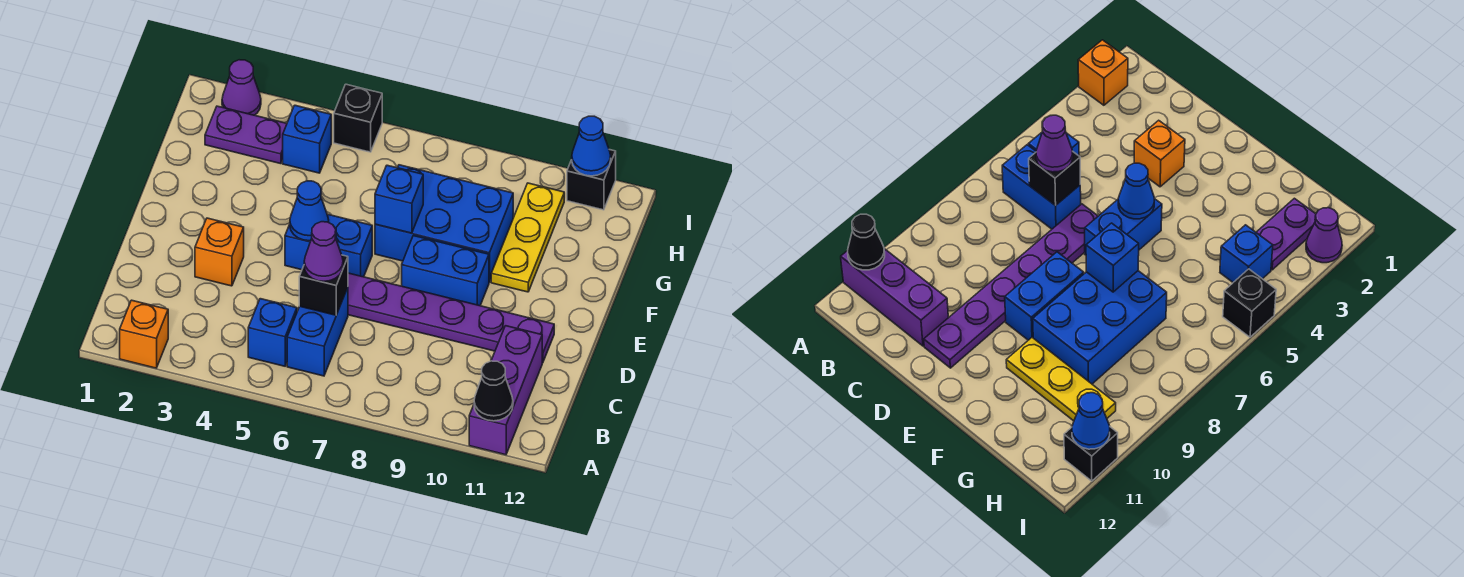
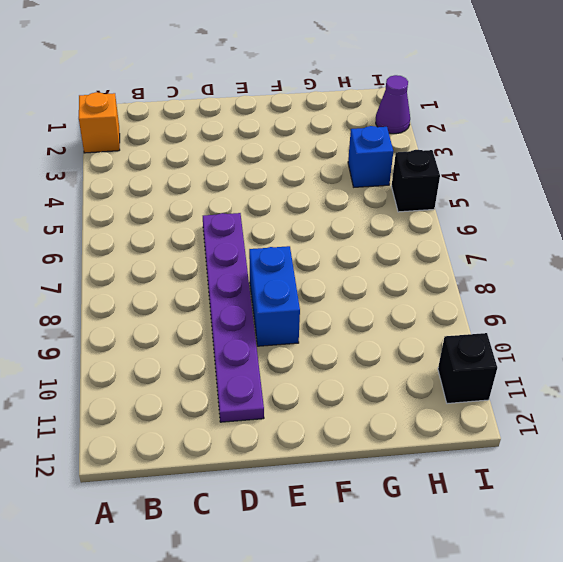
none -> purple 1x3 brick [469,326,542,455]
none -> blue 1x1 brick [248,299,297,366]
none -> blue 1x2 brick [287,288,348,376]

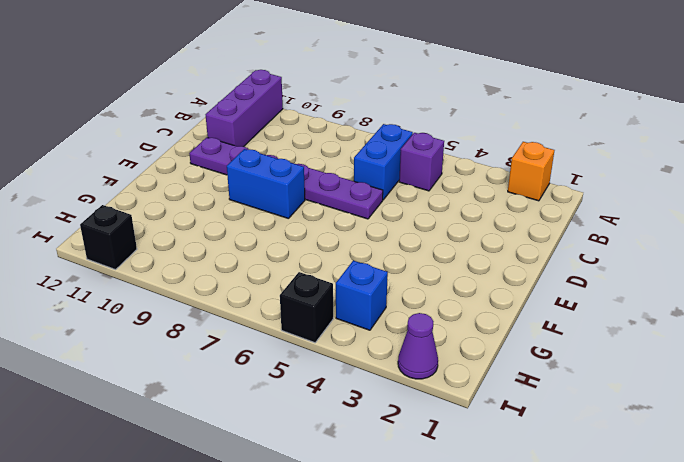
purple 1x1 brick [399,133,444,191] -> blue 1x1 brick [248,299,297,366]
none -> orange 1x1 brick [195,218,244,286]
none -> blue 1x2 brick [285,214,372,277]
none -> blue 2x3 brick [375,165,513,282]

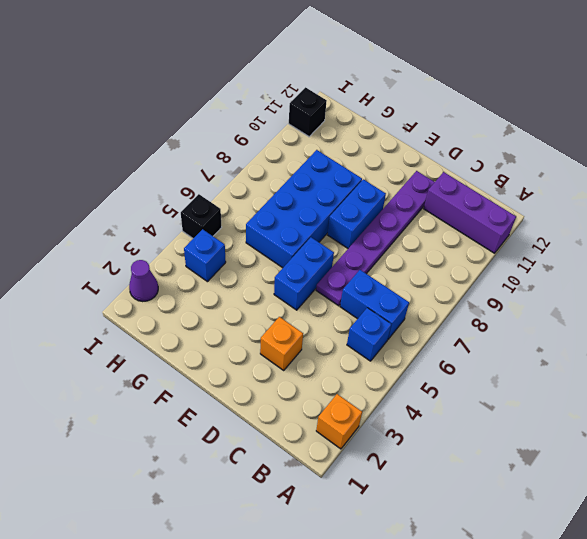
blue 2x4 brick [246,150,362,268] -> blue 2x3 brick [375,165,513,282]
none -> yellow 1x3 plate [491,183,564,292]
none -> purple 1x2 plate [205,106,287,164]
none -> black 1x1 cone [474,361,513,421]

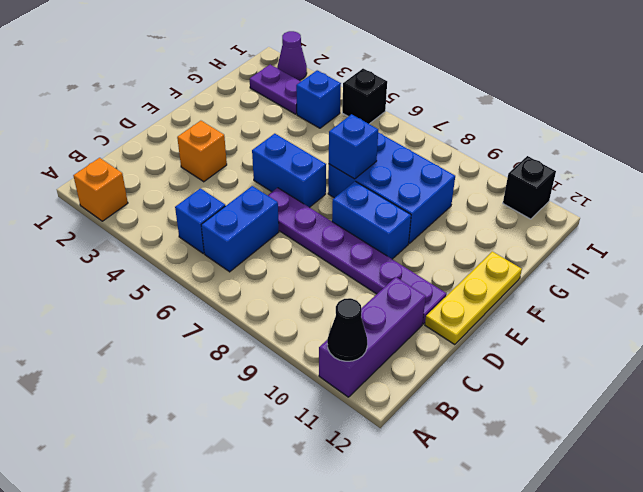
yellow 1x3 plate [425,251,522,345] -> yellow 1x3 plate moved to [491,183,564,292]
none -> black 1x1 brick [299,255,348,315]
none -> blue 1x1 cone [290,181,329,241]
none -> blue 1x1 cone [572,116,611,176]

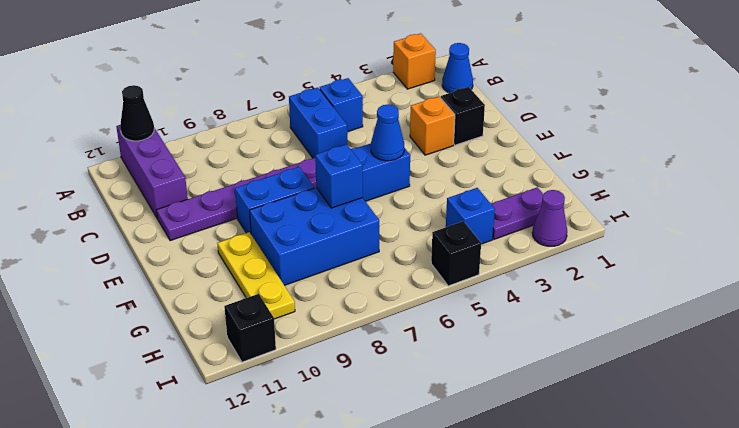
blue 1x1 cone [442,43,473,93] -> blue 1x1 cone moved to [572,116,611,176]
black 1x1 brick [441,87,485,145] -> black 1x1 brick moved to [299,255,348,315]
none -> purple 1x1 cone [304,222,343,281]

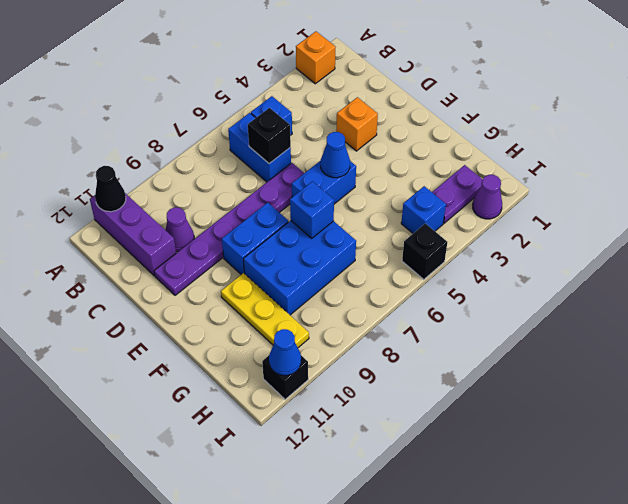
purple 1x1 cone [165,207,194,252] -> purple 1x1 cone moved to [304,222,343,281]

